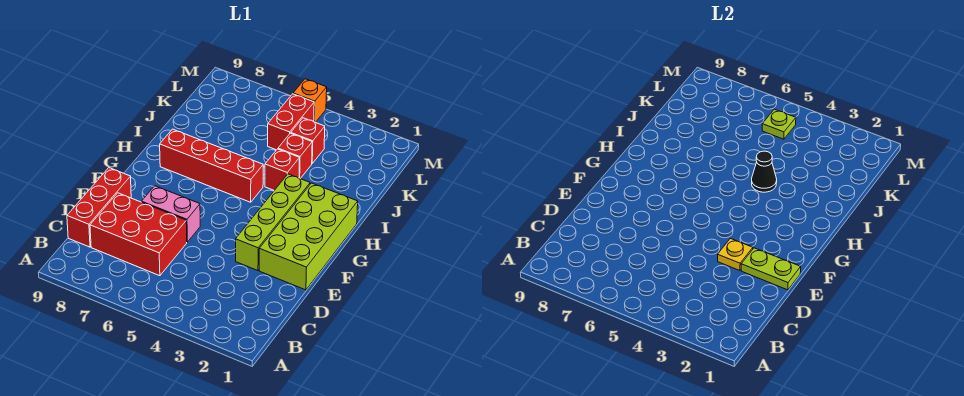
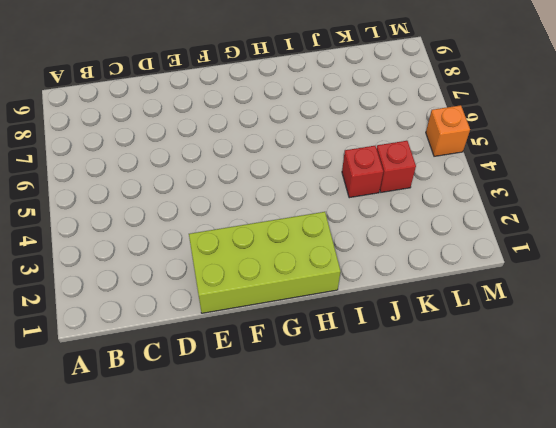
none -> red 2x3 brick [90,193,187,276]
none -> red 1x3 brick [67,168,131,247]
none -> lime 1x4 brick [236,174,310,271]

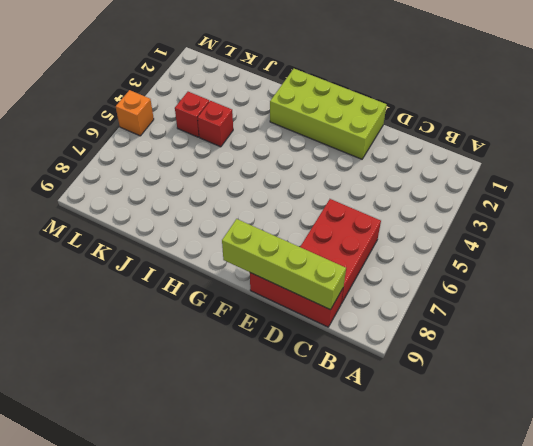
lime 1x4 brick [222,219,346,310] -> lime 1x4 brick moved to [236,174,310,271]
none -> pink 1x2 brick [142,186,200,242]
none -> red 1x4 brick [160,129,263,202]
none -> red 1x1 brick [265,149,300,190]

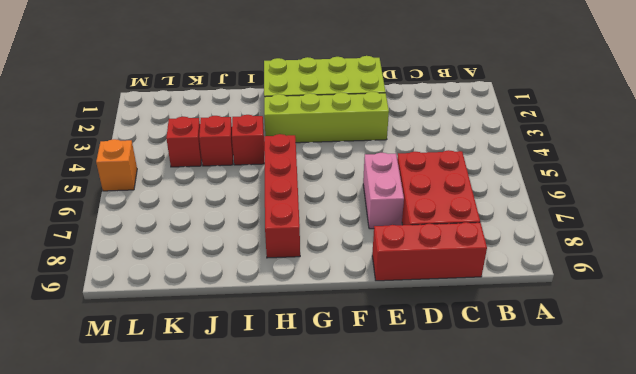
none -> red 1x2 brick [268,94,314,150]
none -> lime 1x2 plate [741,248,801,290]
none -> yellow 1x1 plate [718,238,753,271]

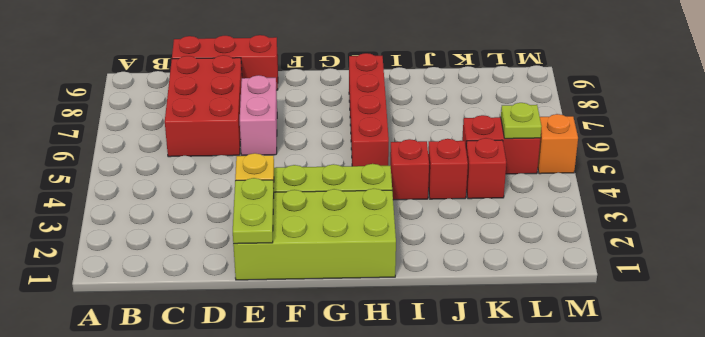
none -> black 1x1 cone [752,151,777,192]

